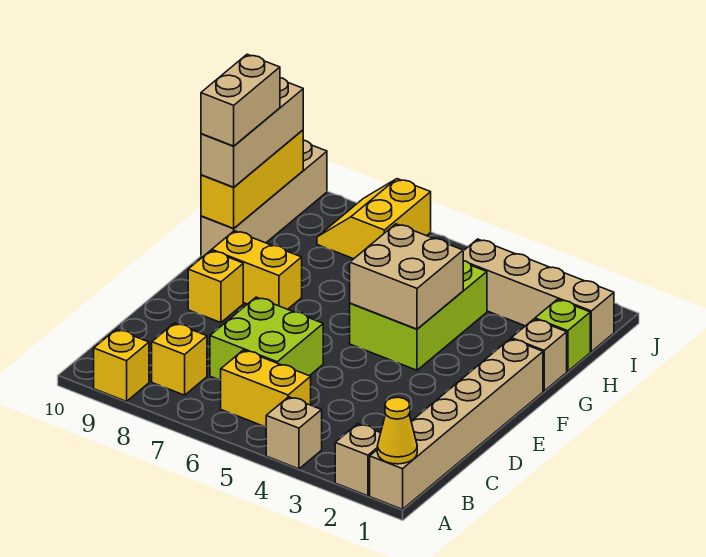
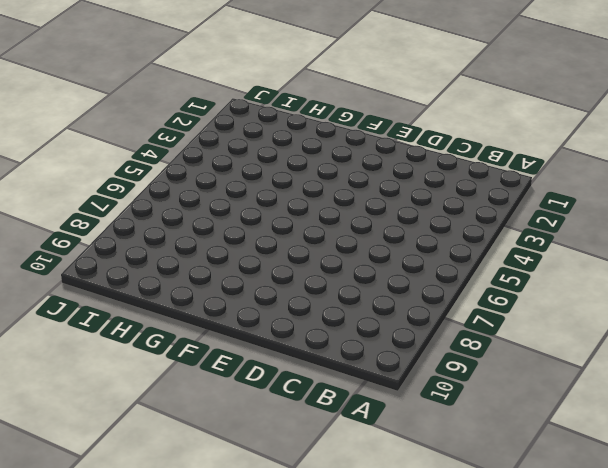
none -> tan 1x6 brick [370,339,543,509]
none -> tan 1x1 brick [335,424,381,496]
none -> tan 1x1 brick [266,397,322,469]

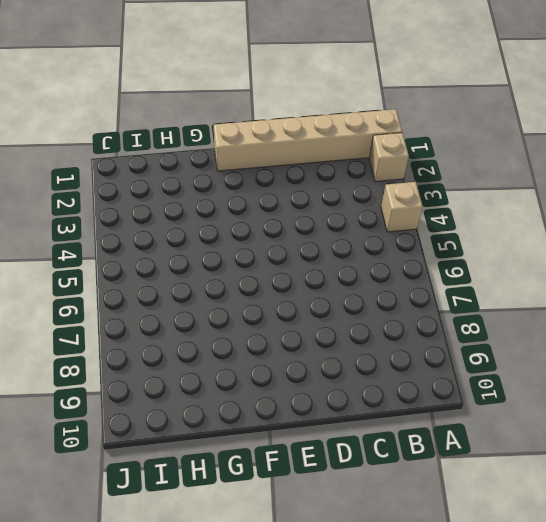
none -> yellow 1x1 brick [94,329,149,401]
none -> yellow 1x2 brick [221,350,311,427]
none -> yellow 1x1 brick [152,323,207,395]

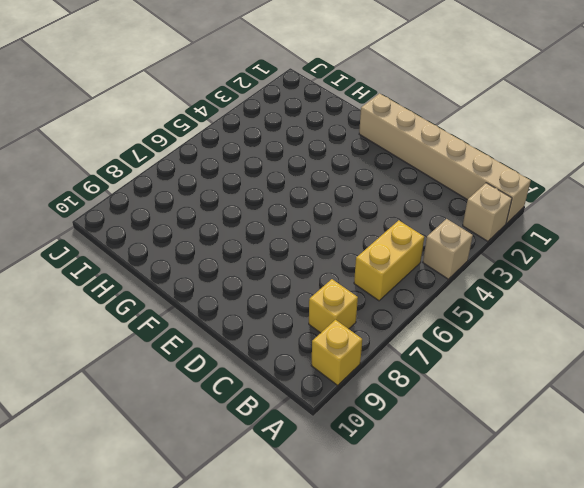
none -> lime 2x2 brick [210,297,323,380]
none -> yellow 1x1 brick [188,250,243,323]
none -> lime 2x3 brick [350,261,487,370]

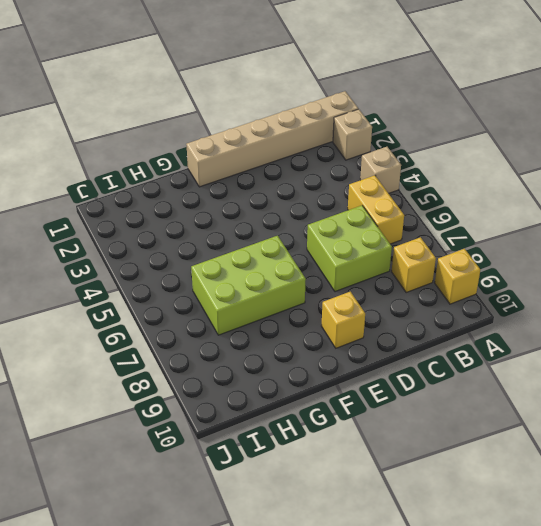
lime 2x3 brick [191,236,306,335] -> lime 2x3 brick moved to [350,261,487,370]
none -> yellow 1x2 brick [212,231,302,309]
none -> tan 1x1 brick [511,319,567,391]
none -> tan 1x4 brick [201,140,327,257]

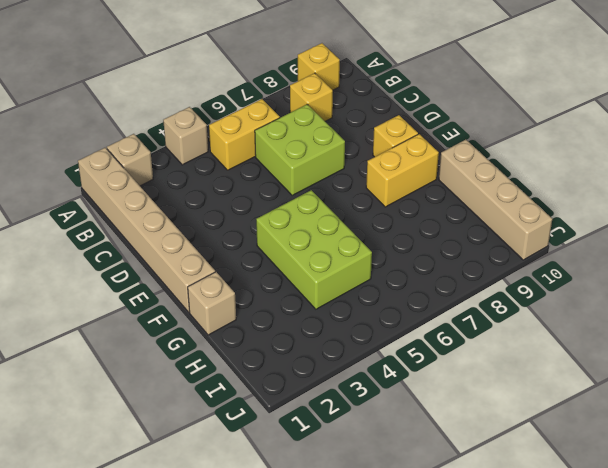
none -> lime 1x1 brick [535,299,590,371]
none -> tan 1x4 brick [463,239,614,352]
none -> yellow 2x2 slope [317,179,431,259]

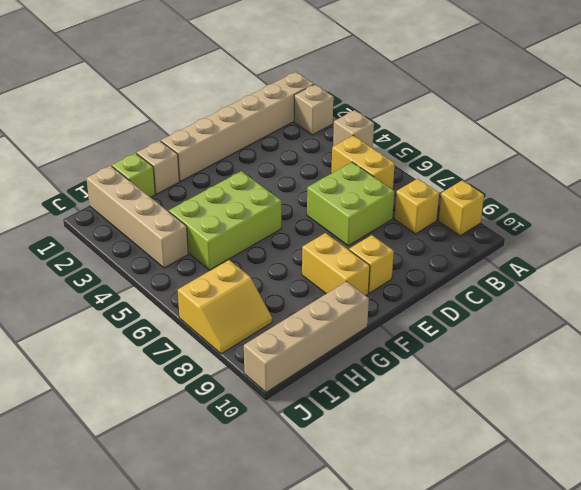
none -> yellow 1x1 cone [377,397,417,464]
none -> tan 2x2 brick [350,224,463,329]
none -> yellow 1x3 brick [201,130,303,228]

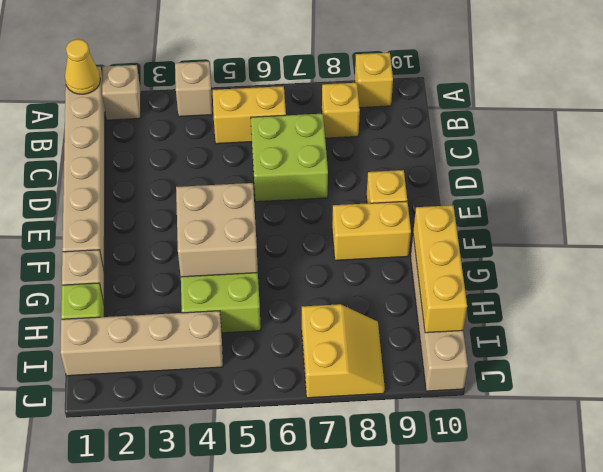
none -> tan 1x3 brick [201,78,303,187]
none -> tan 1x2 brick [201,54,280,146]

